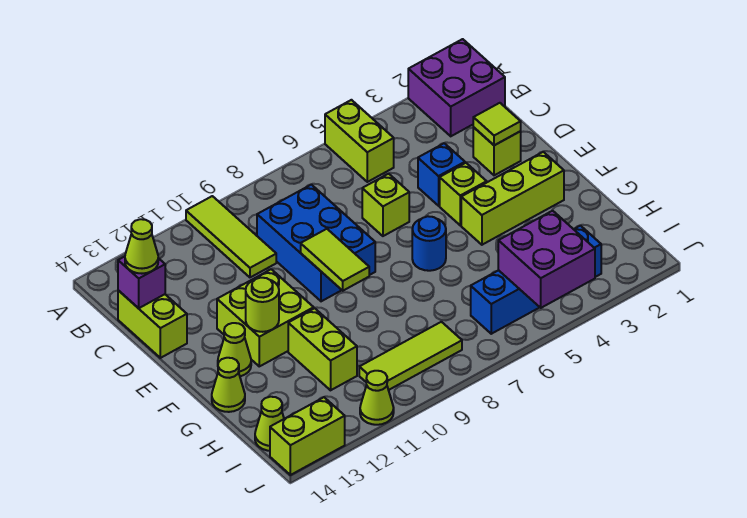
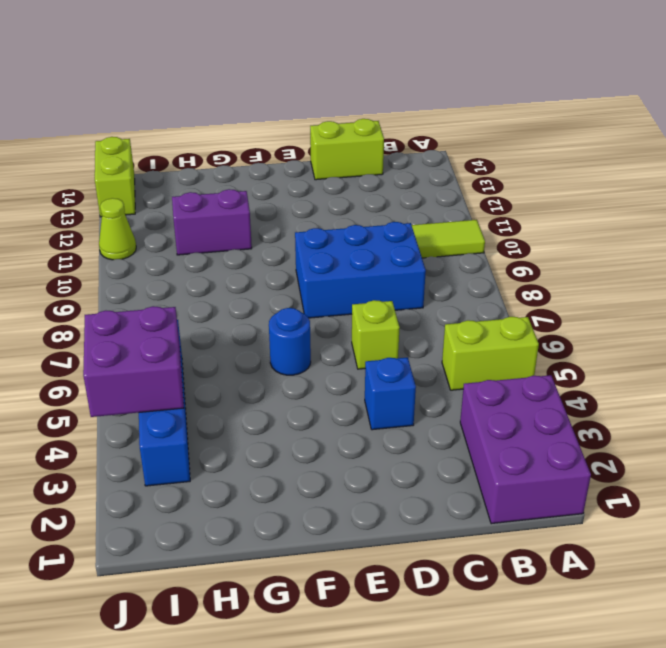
purple 2x3 brick [460,375,591,524] -> purple 2x2 brick [408,39,505,136]
purple 1x2 brick [172,189,252,255] -> lime 1x2 brick [288,308,357,390]
none -> lime 1x1 brick [473,127,521,175]
none -> lime 1x1 brick [440,163,487,225]
none -> lime 2x2 brick [217,269,314,366]

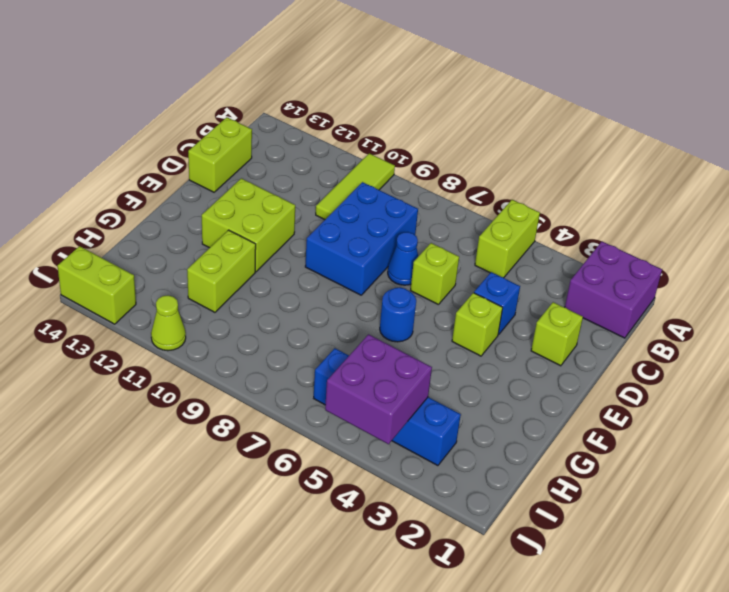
blue 1x1 cone [388,232,418,285] -> none
none -> lime 1x3 brick [461,152,564,245]
none -> lime 1x1 cone [218,323,251,376]
none -> lime 1x1 cone [212,358,245,412]

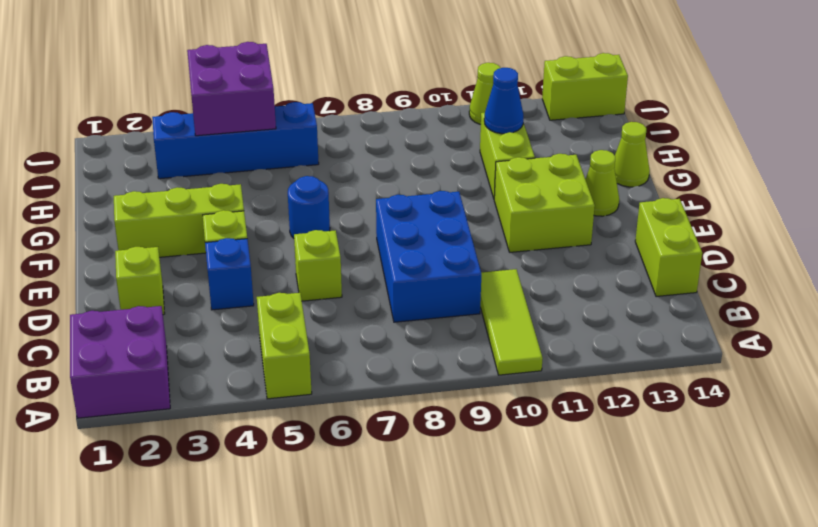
blue 1x1 cone [484,68,523,134] -> none
none -> lime 1x3 tile [359,322,462,390]
none -> lime 1x1 cone [255,397,284,451]
none -> purple 1x1 brick [118,257,165,308]

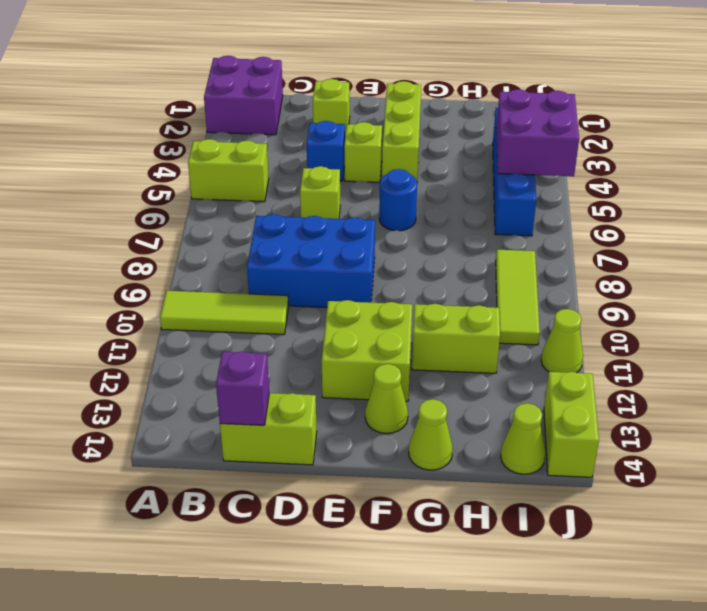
none -> lime 1x1 tile [473,103,521,145]
none -> lime 1x2 tile [301,229,369,291]
none -> lime 1x1 round brick [246,278,279,332]

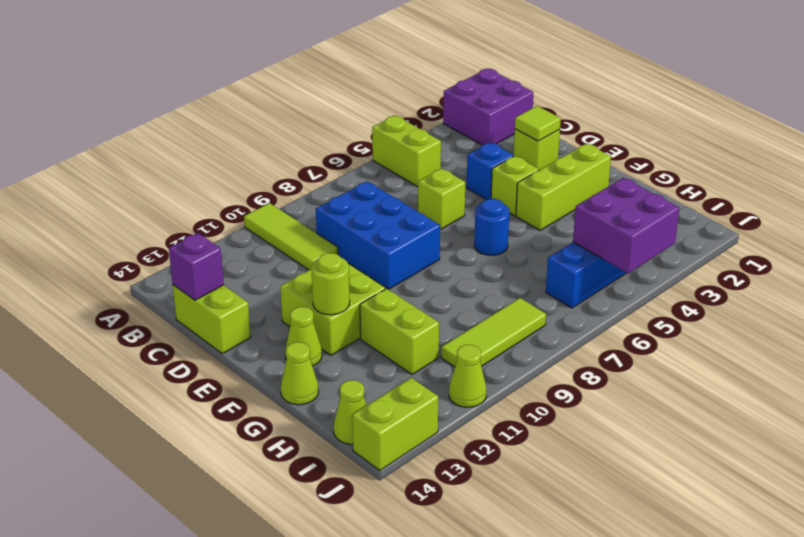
none -> lime 1x2 tile [301,229,369,291]
none -> lime 1x1 cone [125,219,158,274]

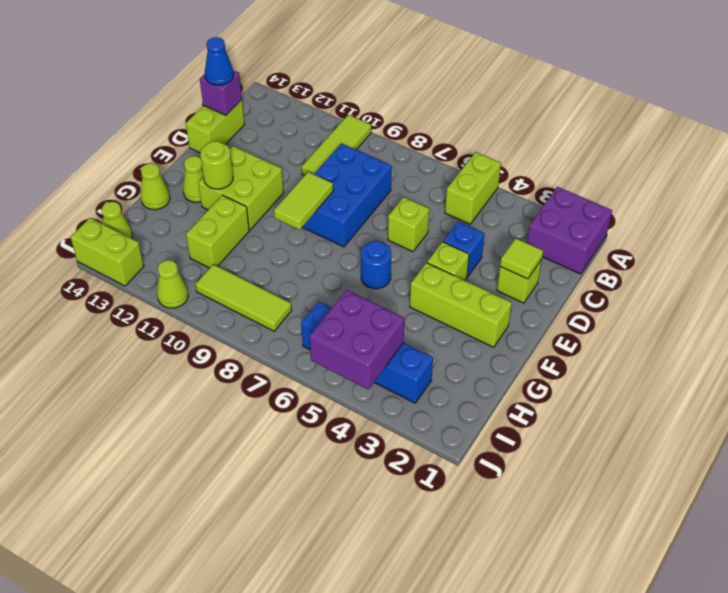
blue 1x1 cone [205,37,234,85] -> lime 1x1 cone [125,219,158,274]

